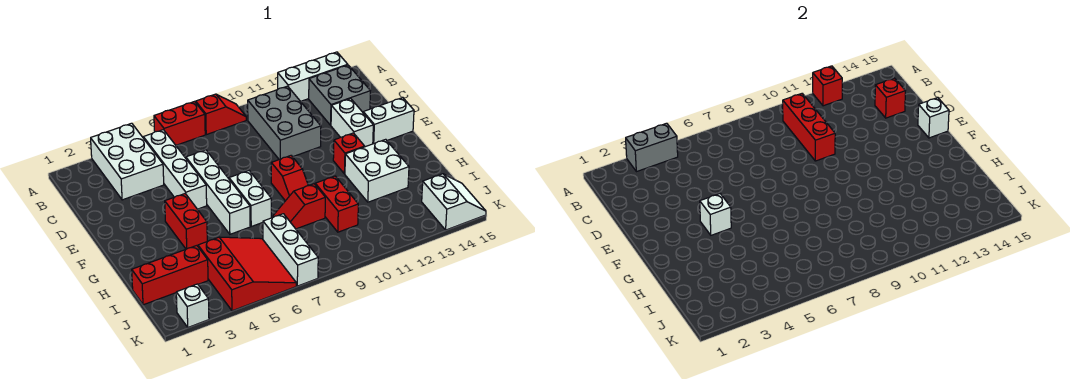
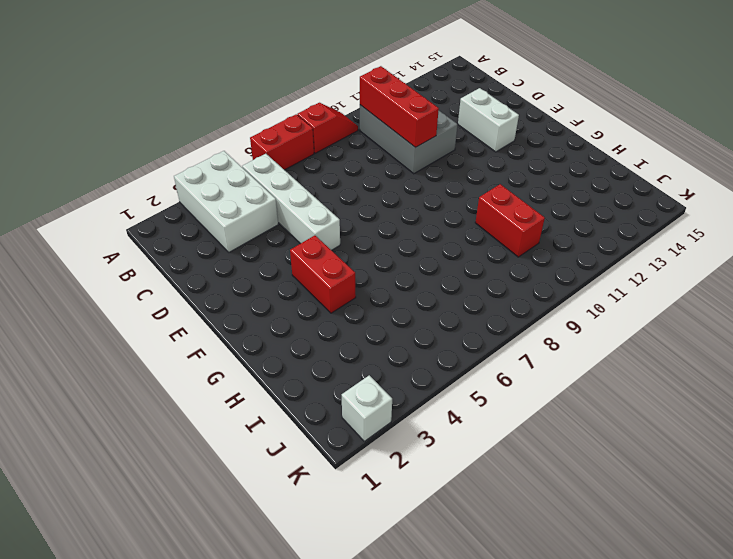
none -> white 1x3 brick [278,52,348,101]
none -> grey 2x2 brick [309,65,370,125]
none -> white 1x4 brick [186,150,250,234]

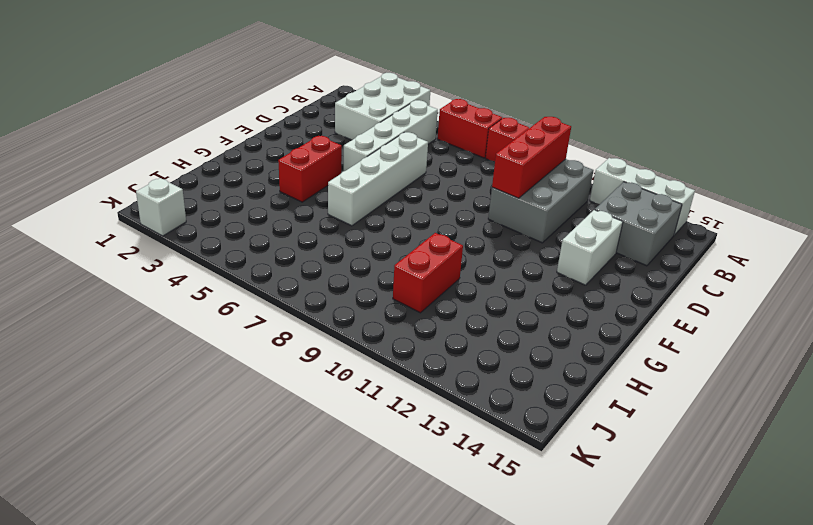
none -> white 1x2 brick [363,98,414,144]
none -> white 1x2 brick [229,171,271,226]
none -> red 1x2 slope [271,156,308,201]

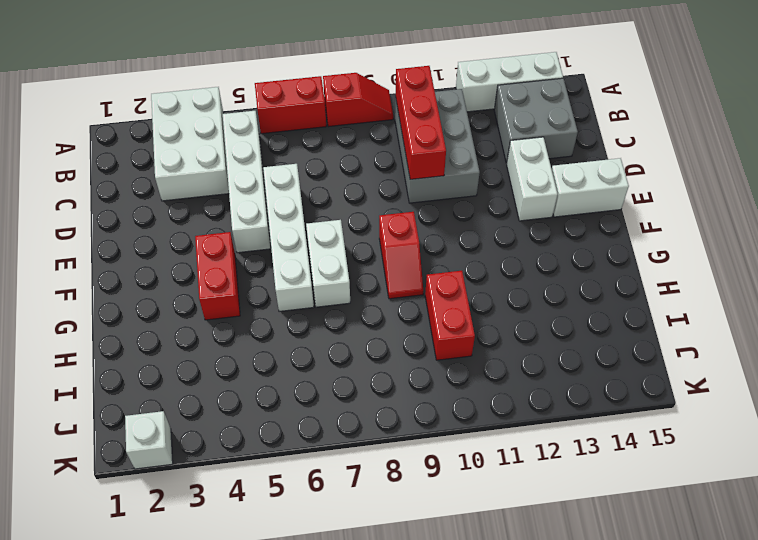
none -> red 1x1 brick [333,133,365,174]
none -> white 2x2 brick [345,139,409,202]
none -> red 1x2 slope [273,184,325,229]

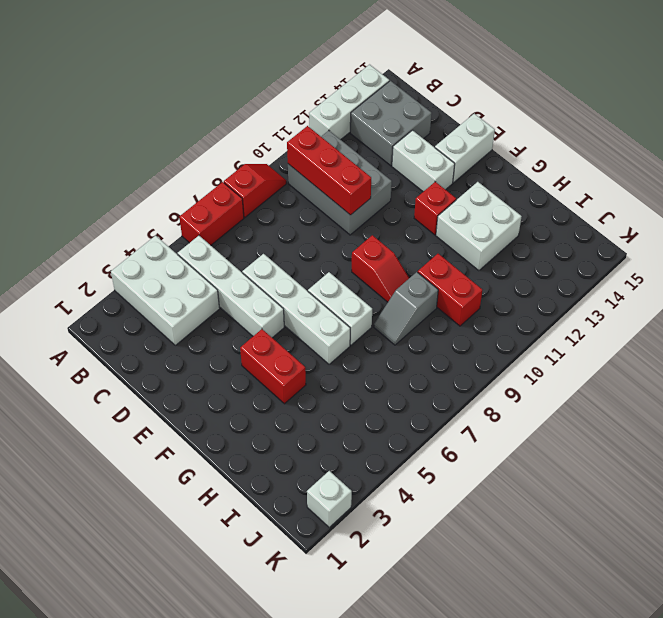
grey 1x2 slope [374,272,438,345] -> red 1x2 slope [273,184,325,229]
none -> red 1x3 brick [132,246,208,305]
none -> red 3x3 slope [198,237,296,311]
none -> white 1x3 brick [263,214,318,286]

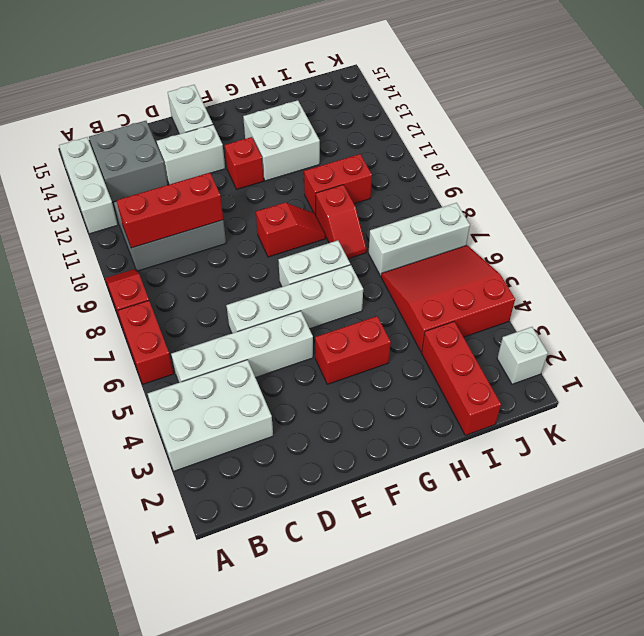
none -> white 2x2 slope [422,174,486,230]
none -> grey 1x2 brick [626,123,678,172]
none -> red 1x1 brick [813,66,842,106]

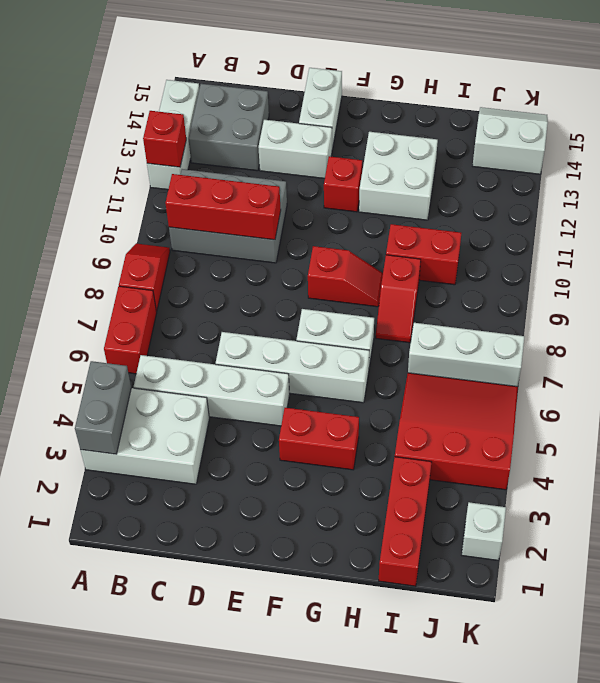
none -> red 1x1 brick [875,78,905,118]
none -> white 1x1 brick [918,98,949,138]
none -> white 1x1 brick [700,194,731,235]

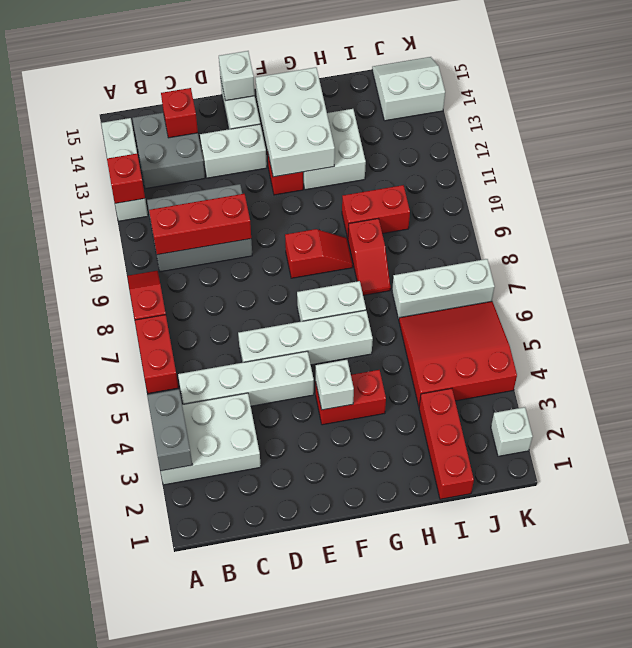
white 2x3 brick [256,67,335,177] -> none

